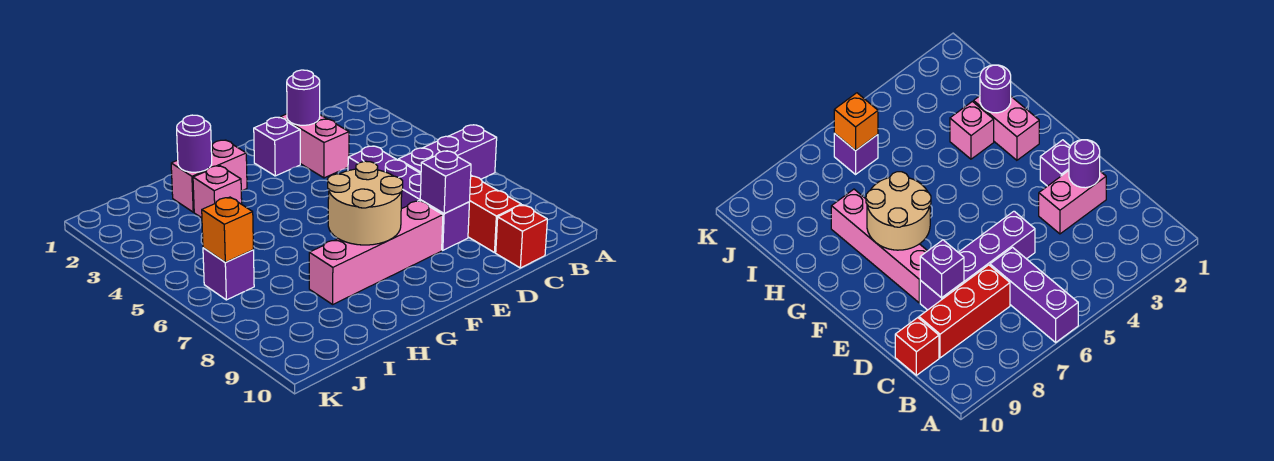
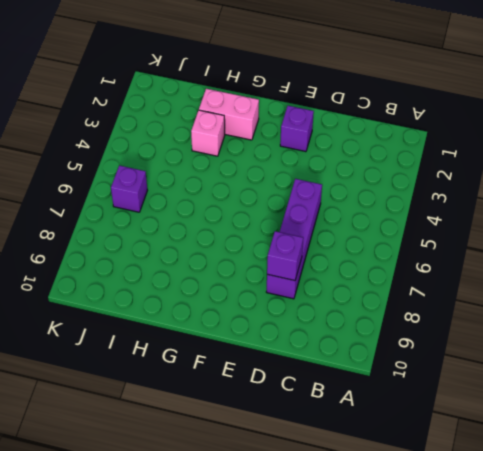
none -> purple 1x3 brick [398,125,497,179]
none -> red 1x3 brick [468,176,521,253]
none -> red 1x1 brick [496,205,547,268]

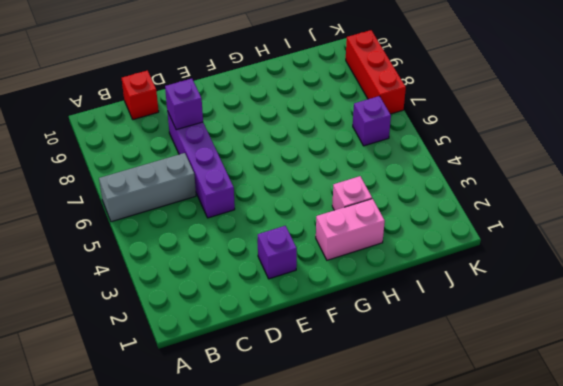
grey 1x3 brick [99,153,196,222] -> purple 1x3 brick [398,125,497,179]
red 1x3 brick [346,30,406,114] -> red 1x3 brick moved to [468,176,521,253]
none -> pink 1x2 brick [280,114,349,178]
none -> pink 1x4 brick [309,201,443,304]
none -> purple 1x1 round brick [287,70,320,125]

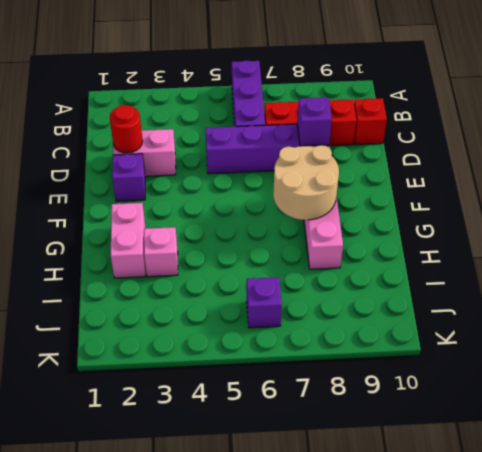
red 1x1 round brick [109,105,143,153] -> purple 1x1 round brick [287,70,320,125]
none -> purple 1x1 round brick [177,115,212,172]
none -> orange 1x1 brick [202,197,253,262]

